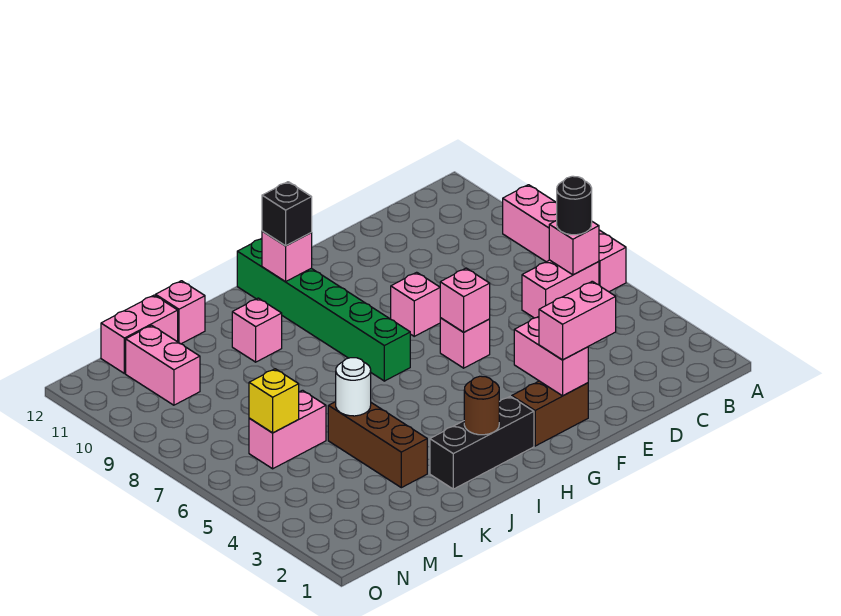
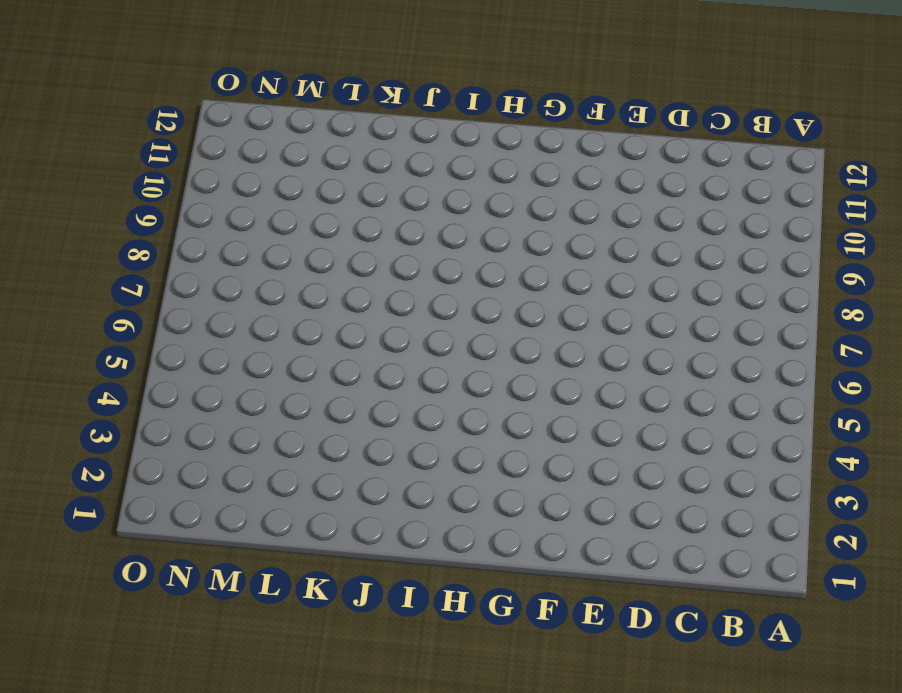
none -> pink 1x4 brick [503,185,626,292]
none -> pink 1x2 brick [522,260,599,318]
none -> brown 1x2 brick [512,381,588,446]

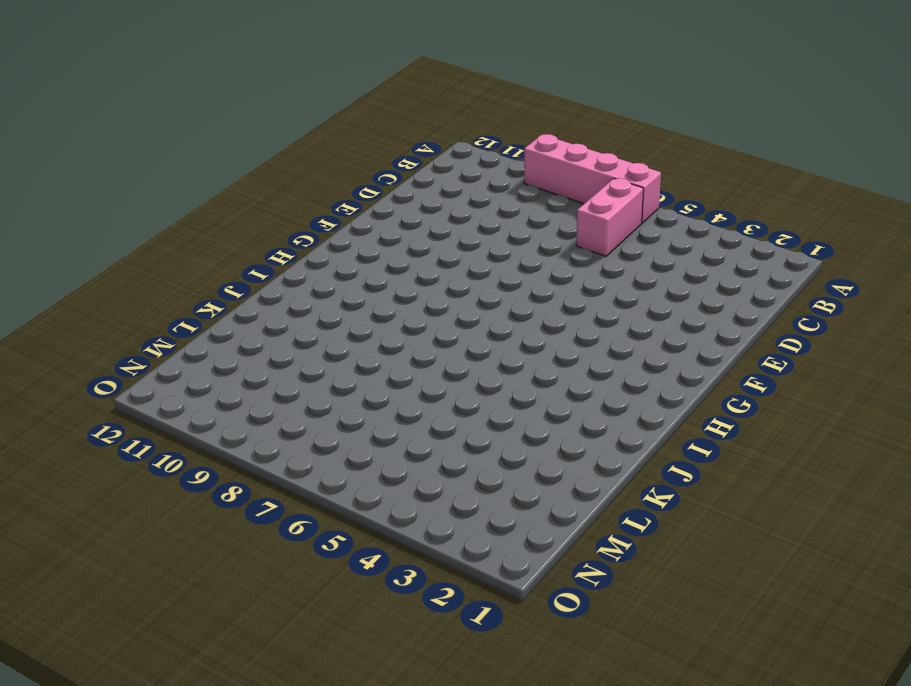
none -> brown 1x2 brick [512,381,588,446]
none -> pink 1x1 brick [440,318,490,368]
none -> pink 1x1 brick [391,272,440,336]

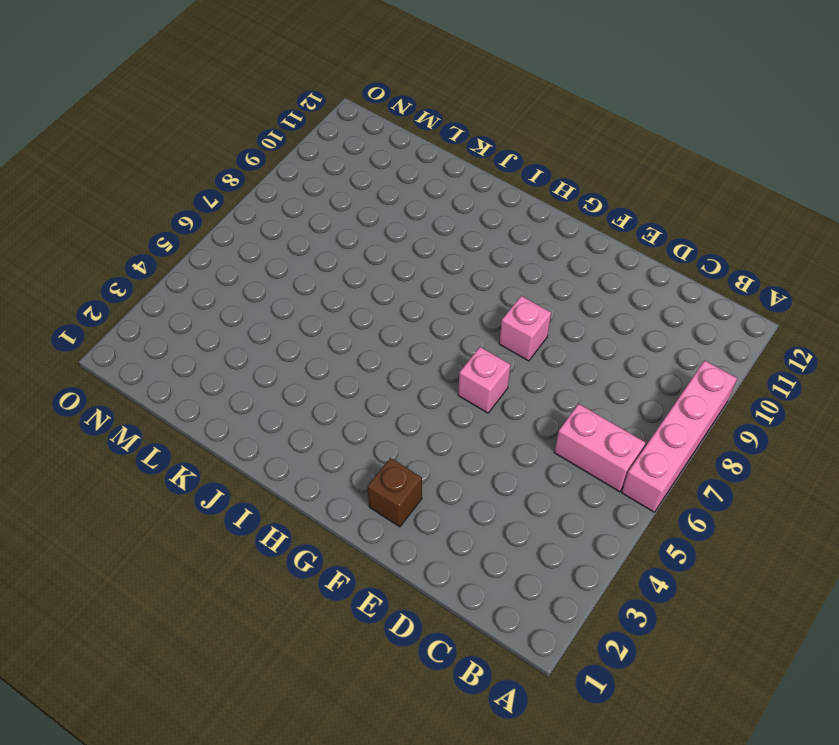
brown 1x1 brick [368,458,422,527] -> brown 1x2 brick [512,381,588,446]
none -> black 1x3 brick [430,396,534,489]
none -> green 1x6 brick [237,238,410,381]
none -> pink 1x1 brick [232,298,282,362]

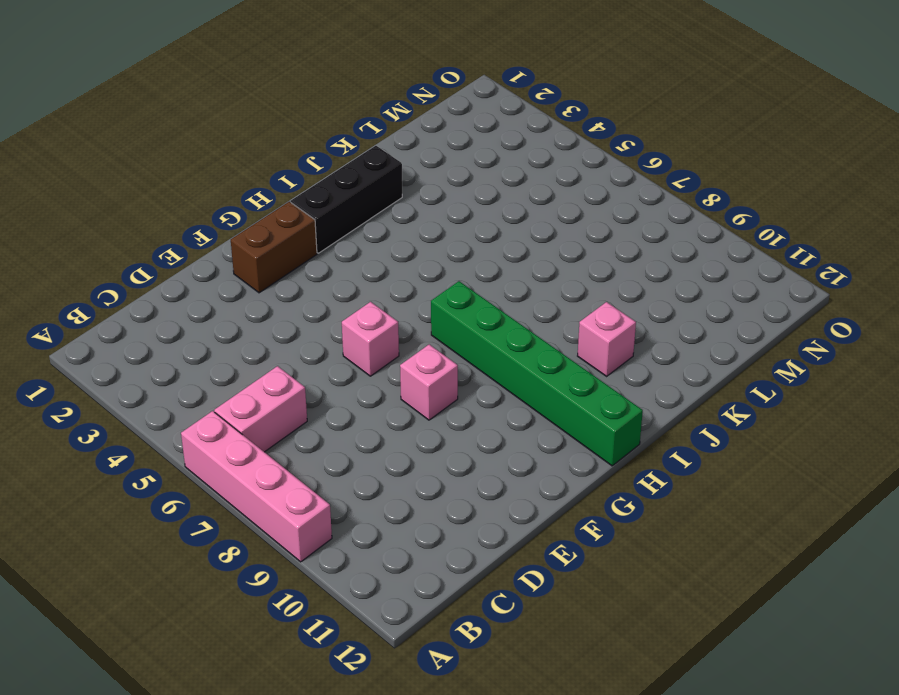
none -> brown 1x3 brick [328,402,427,488]
none -> pink 1x1 brick [156,281,205,344]
none -> pink 1x2 brick [249,390,326,469]

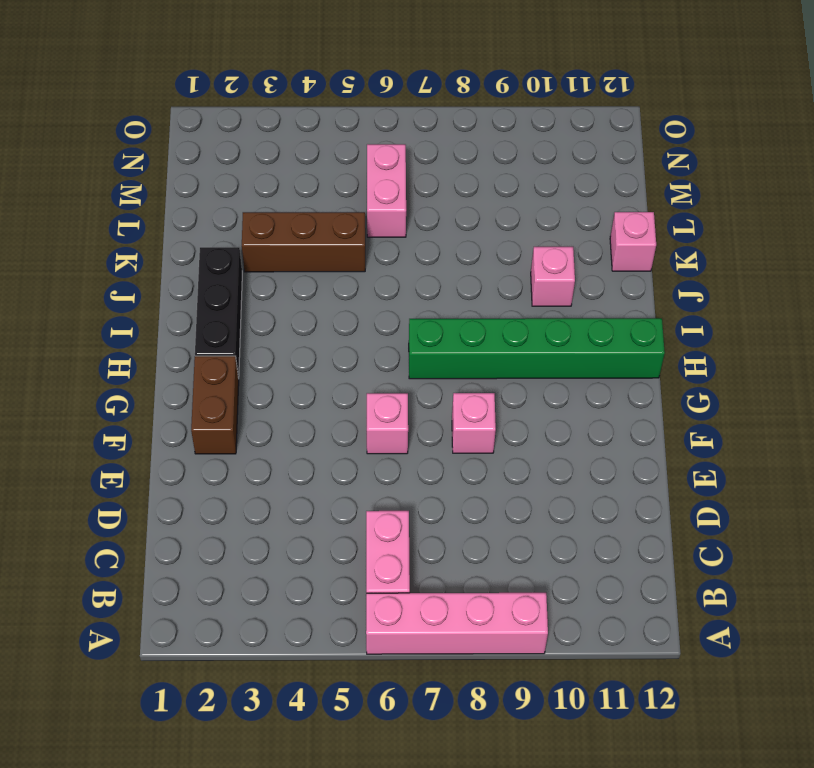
none -> pink 1x2 brick [101,295,178,374]
none -> pink 1x2 brick [126,325,200,405]
none -> pink 1x1 brick [549,221,599,275]

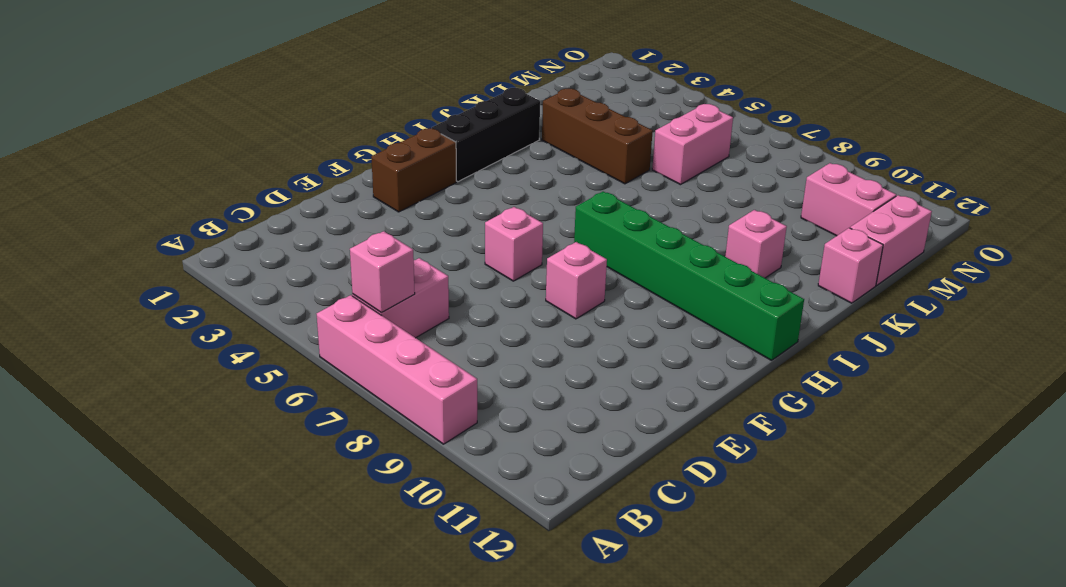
none -> pink 1x2 brick [514,317,588,396]
none -> pink 1x1 brick [440,268,490,332]
none -> pink 1x1 brick [262,231,312,282]

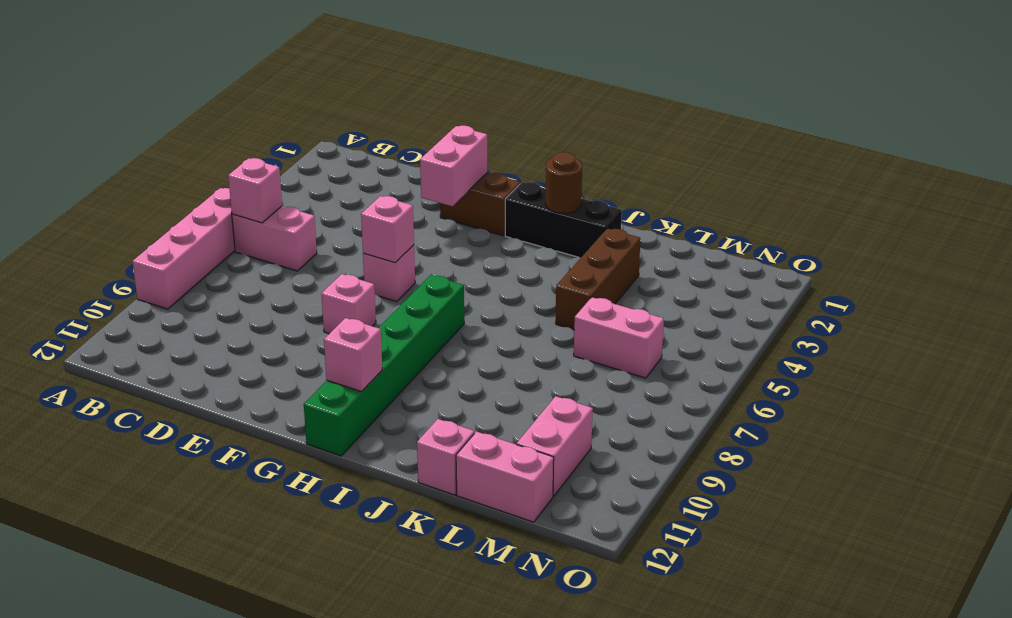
none -> pink 1x1 brick [232,298,282,362]
none -> white 1x1 round brick [336,358,371,416]
none -> yellow 1x1 brick [249,369,299,433]

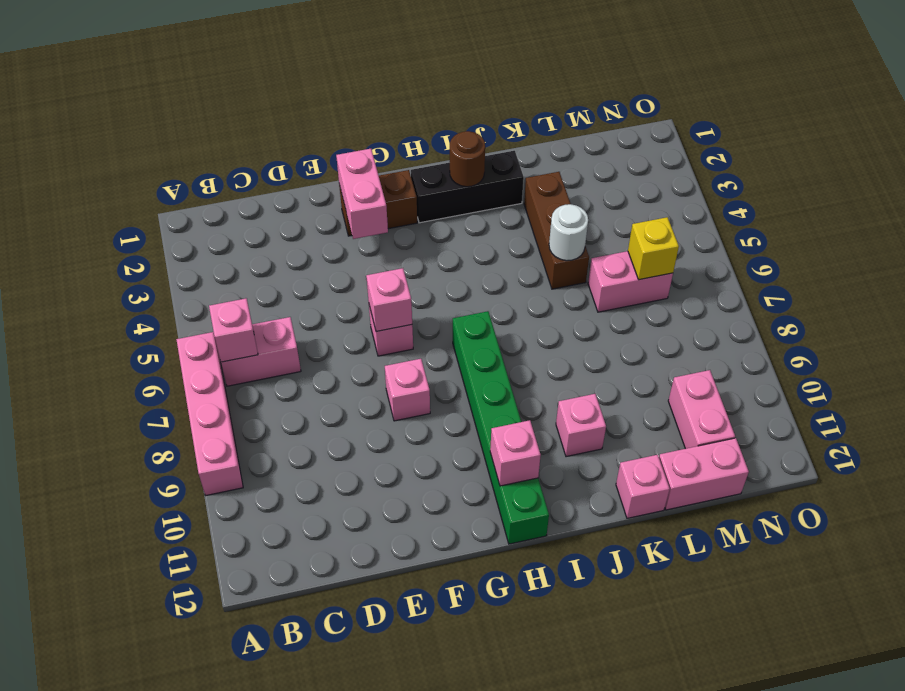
none -> black 1x1 round brick [556,176,592,235]
none -> pink 1x2 brick [539,281,616,360]
none -> black 1x1 brick [262,182,312,246]

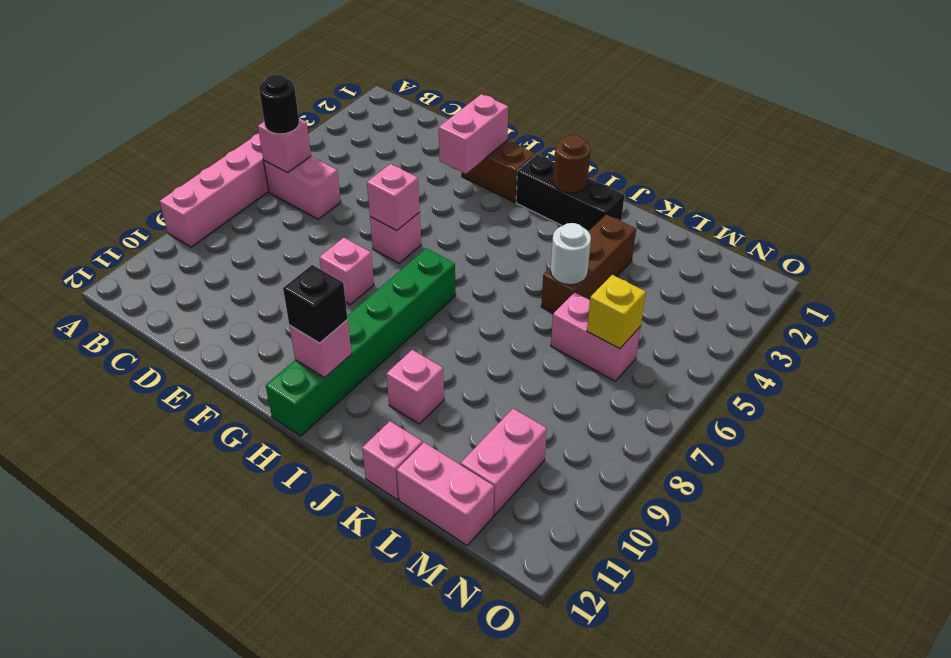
none -> pink 1x2 brick [539,281,616,360]

